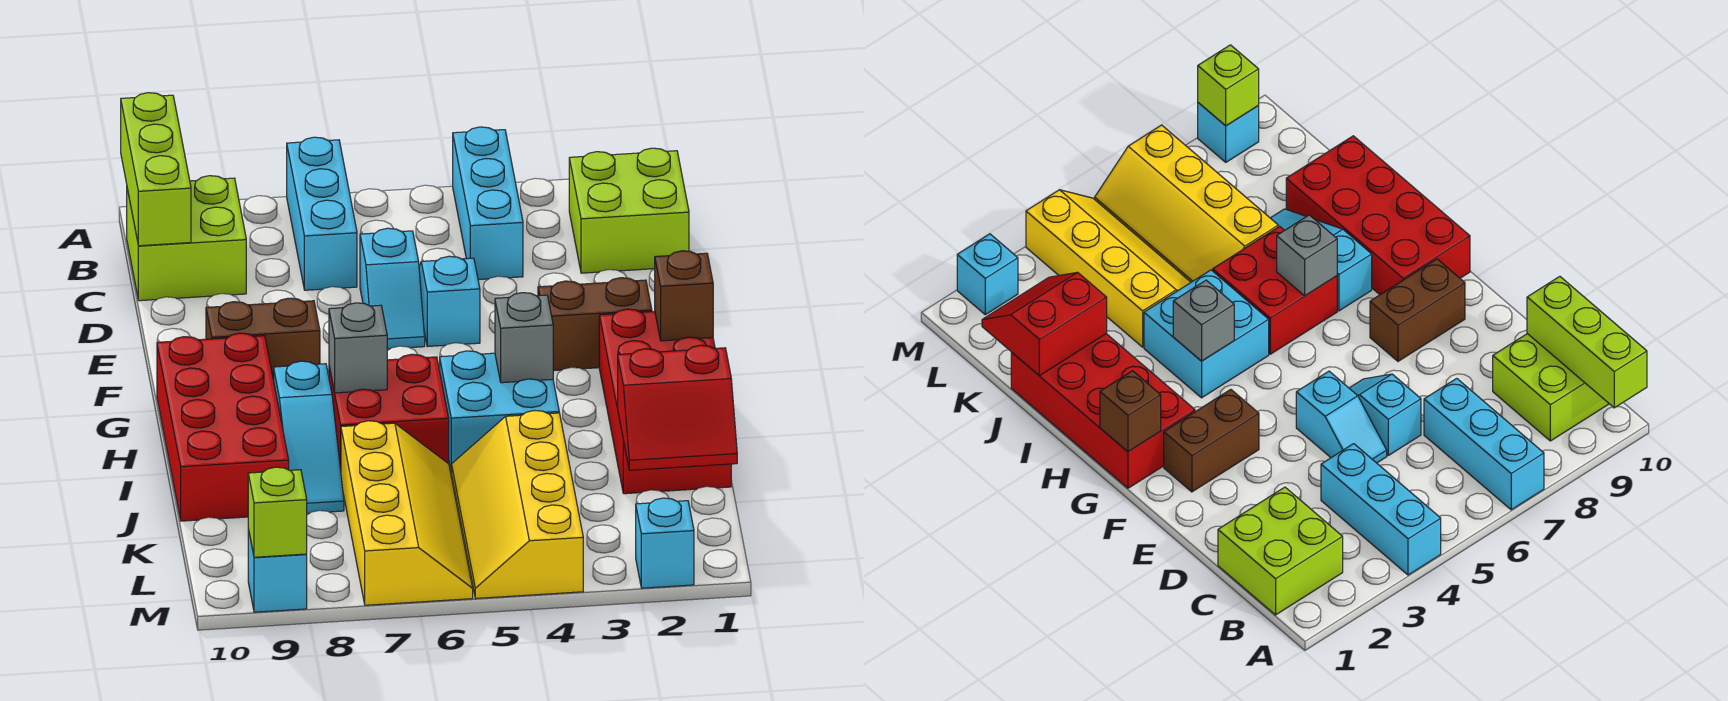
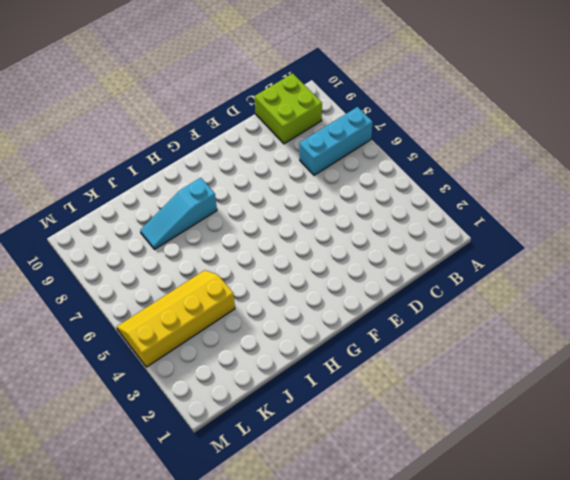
none -> cyan 1x3 brick [453,127,523,280]
none -> lime 2x2 brick [569,148,689,273]
none -> cyan 1x2 slope [419,256,480,346]

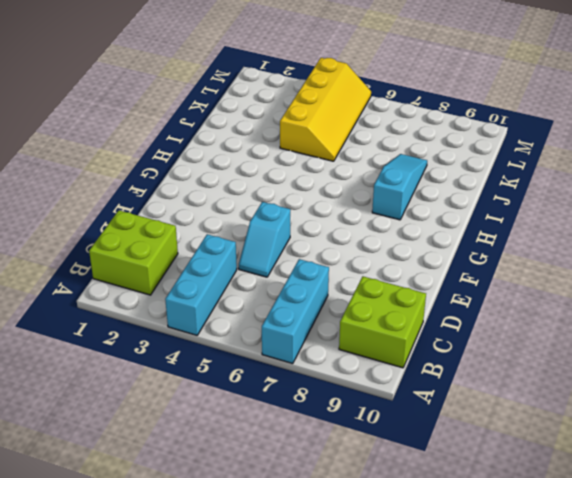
none -> cyan 1x2 slope [360,228,425,349]
none -> brown 1x2 brick [538,278,652,371]
none -> brown 1x2 brick [206,298,320,381]

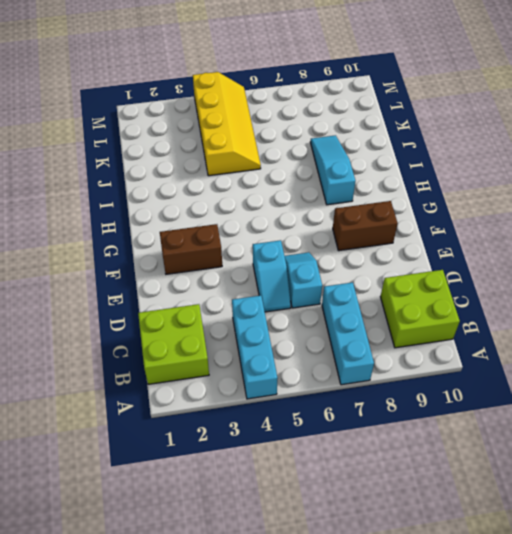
none -> red 2x4 brick [599,309,731,494]
none -> red 2x4 brick [157,333,289,521]
none -> cyan 2x2 brick [440,351,559,472]

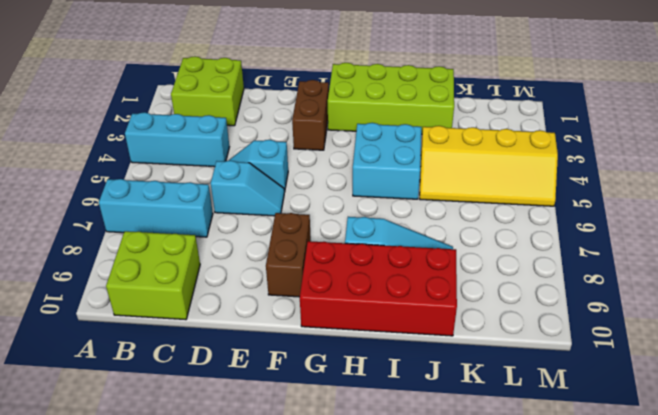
lime 2x4 brick [328,63,454,134] -> red 2x4 brick [599,309,731,494]
none -> red 2x2 brick [329,354,449,469]
none -> yellow 2x4 slope [341,421,473,605]
none -> cyan 1x1 brick [636,498,694,588]

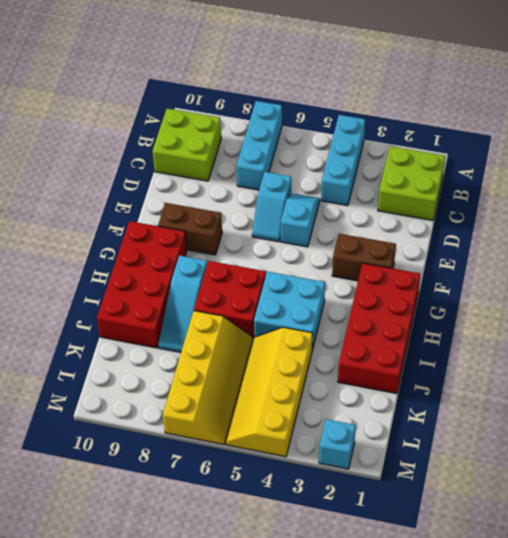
none -> cyan 1x1 brick [248,529,307,612]
none -> lime 1x3 brick [121,93,191,246]
none -> brown 1x1 brick [655,251,713,341]

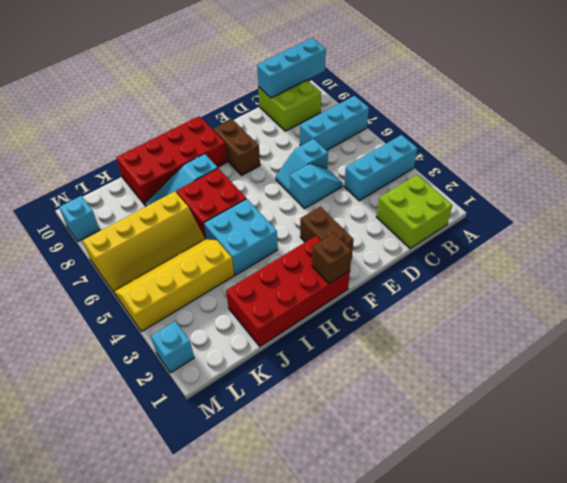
cyan 1x3 brick [257,38,326,98] -> lime 1x3 brick [121,93,191,246]
none -> grey 1x1 brick [495,293,553,383]
none -> grey 1x1 brick [329,303,387,393]
none -> red 2x2 slope [618,345,737,470]

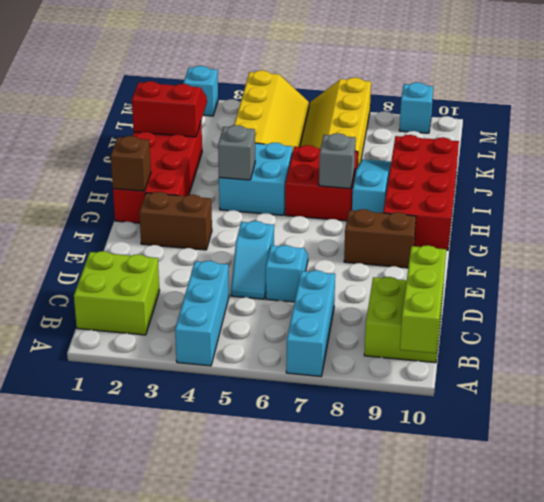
none -> lime 1x1 brick [248,467,307,557]

